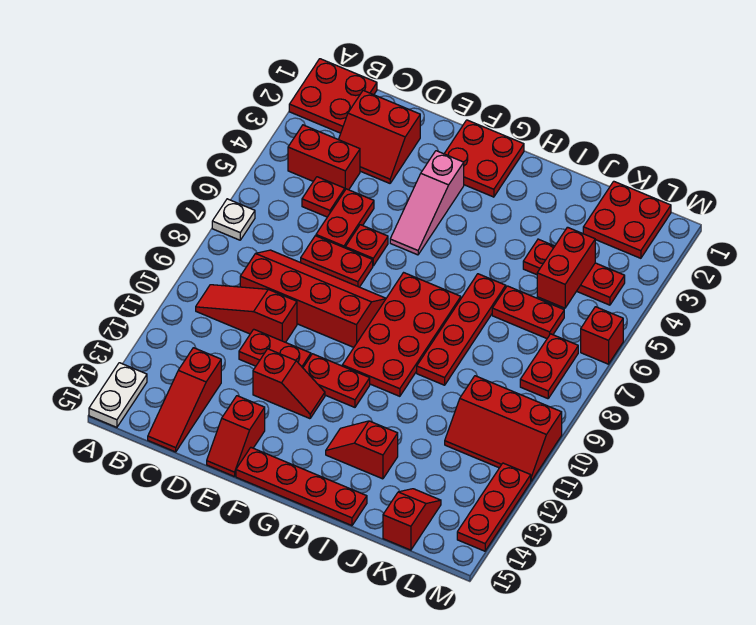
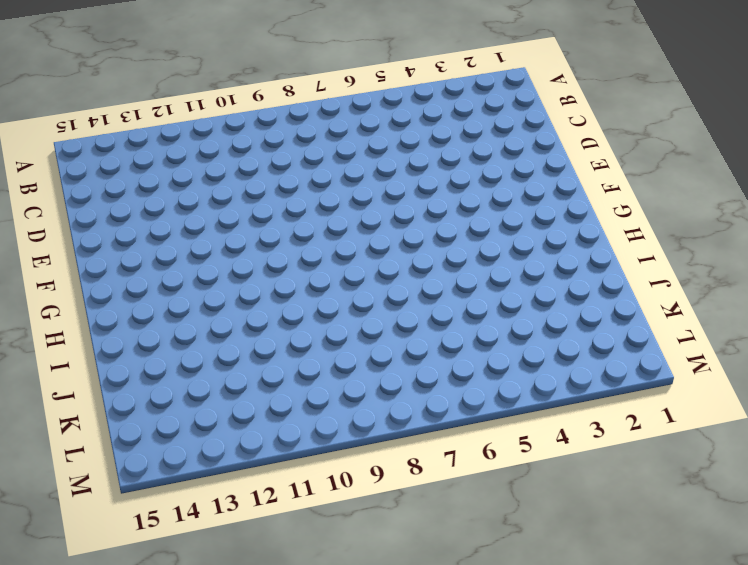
none -> red 2x2 plate [289,59,377,133]
none -> white 1x1 plate [212,199,255,240]
none -> white 1x2 plate [89,363,147,427]
none -> red 1x2 brick [288,125,360,190]

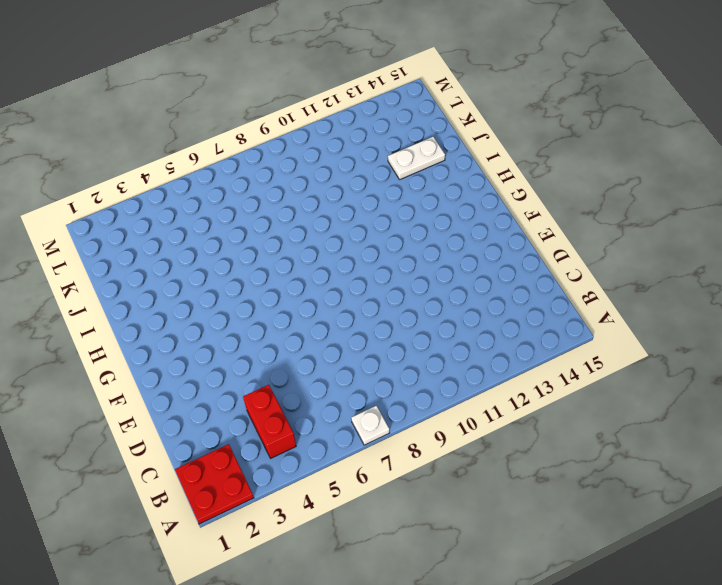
white 1x2 plate [388,137,445,179] -> white 1x2 plate moved to [89,363,147,427]
none -> red 1x3 slope [196,285,297,342]
none -> red 2x2 slope [339,90,420,183]
none -> red 1x1 plate [302,177,345,217]
none -> red 2x4 slope [240,250,386,347]

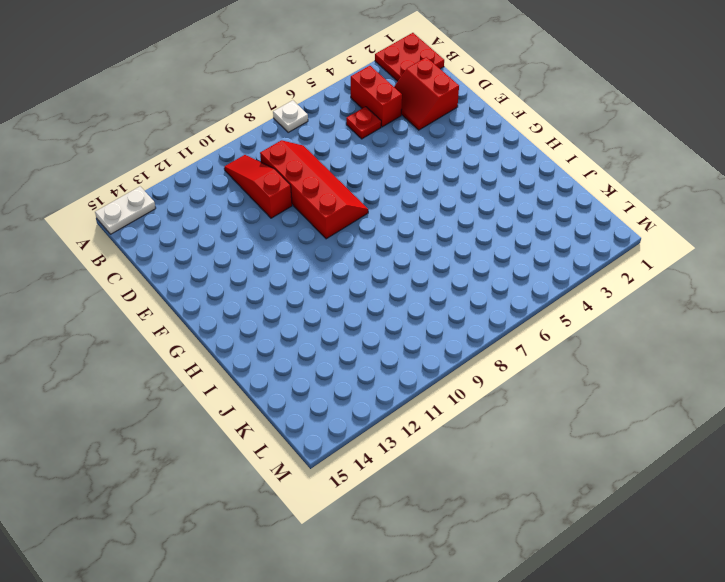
none -> red 1x3 slope [148,348,221,452]
none -> red 1x2 plate [316,189,374,248]
none -> red 1x2 plate [301,236,373,287]
none -> red 1x2 plate [239,329,311,368]

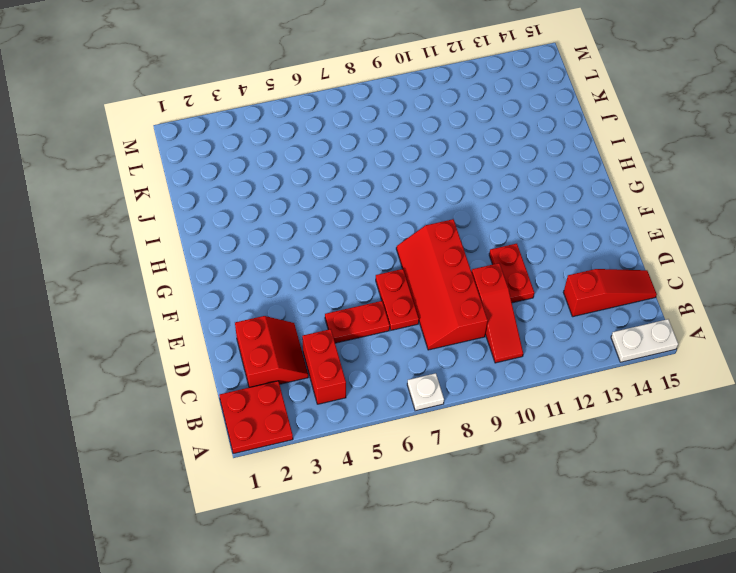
none -> red 1x1 plate [302,177,345,217]
none -> red 1x1 plate [345,225,388,266]
none -> red 1x2 slope [253,349,325,419]
none -> red 1x2 slope [207,396,265,477]

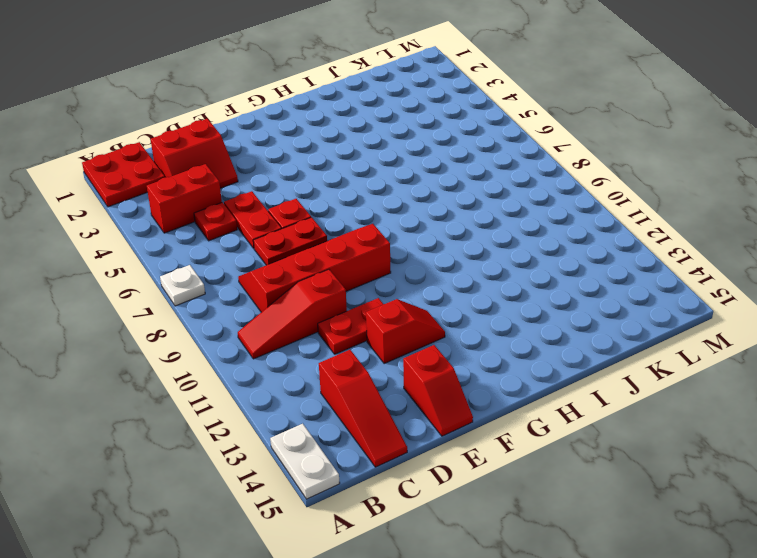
none -> red 2x2 plate [444,120,524,197]
none -> pink 1x3 slope [390,151,464,255]
none -> red 1x2 plate [303,354,370,407]
none -> red 1x4 plate [236,448,367,526]

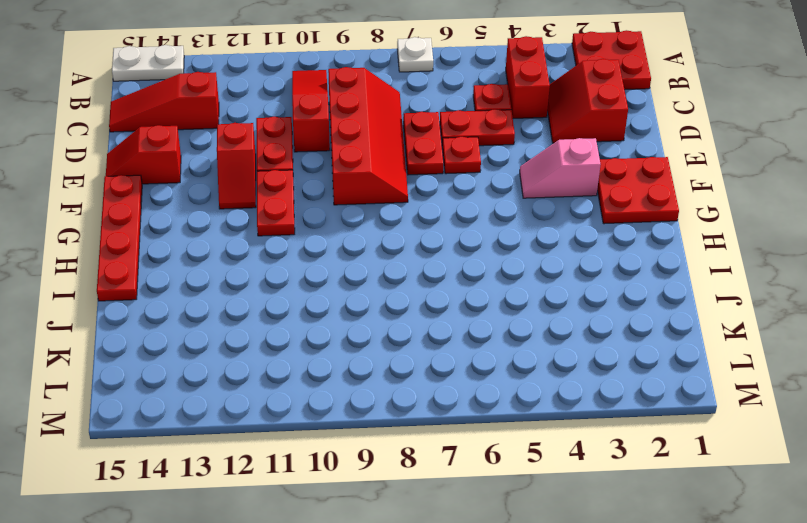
pink 1x2 slope [520,138,601,198] -> pink 1x3 slope [390,151,464,255]
none -> red 2x4 plate [342,273,461,396]
none -> red 1x2 slope [326,421,398,479]
none -> red 1x4 plate [417,274,506,385]
none -> red 1x3 plate [523,239,625,305]

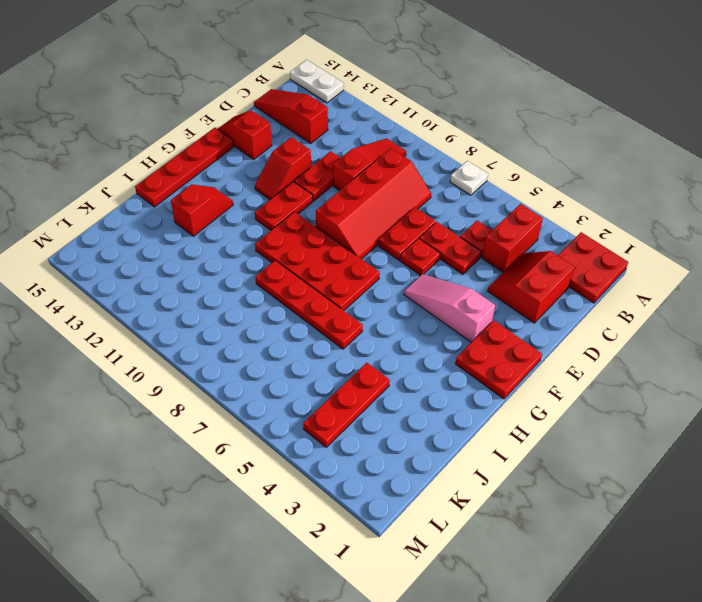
none -> red 1x2 plate [492,286,564,338]
none -> red 2x2 plate [583,181,671,258]
none -> red 2x3 slope [445,376,562,481]
none -> red 1x2 slope [383,489,441,550]

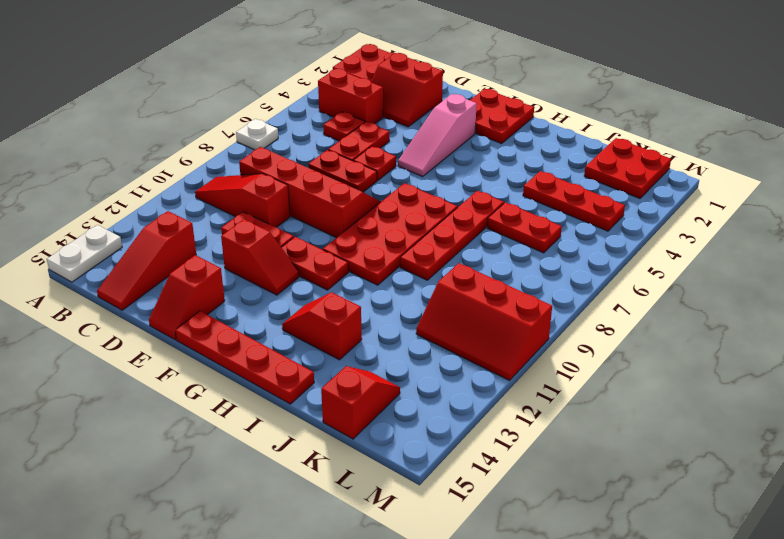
none -> red 1x2 plate [520,334,578,399]
none -> red 1x1 brick [581,307,623,364]
none -> red 1x3 plate [457,463,531,551]
none -> red 1x2 brick [537,227,595,308]

